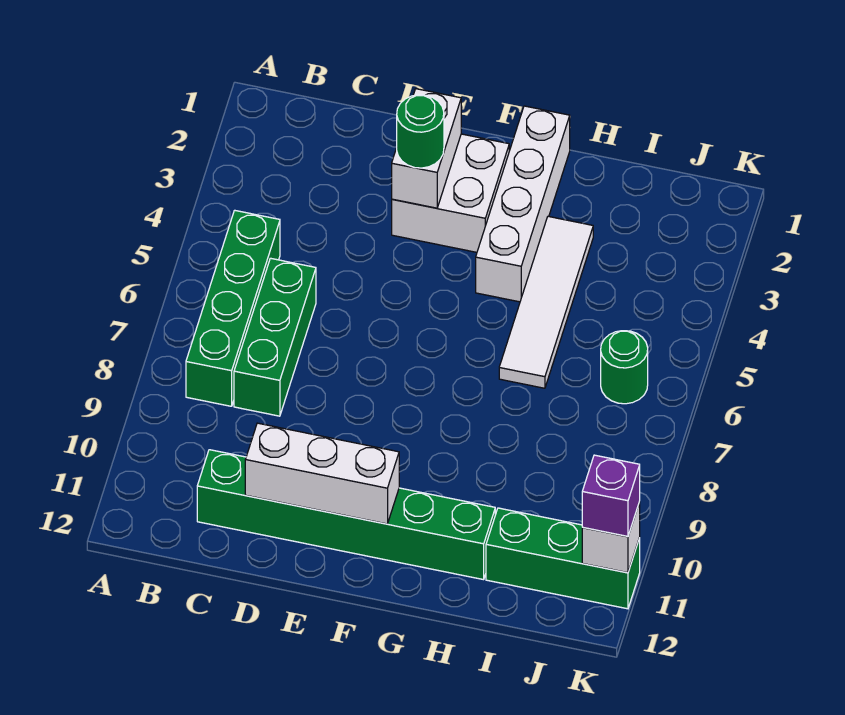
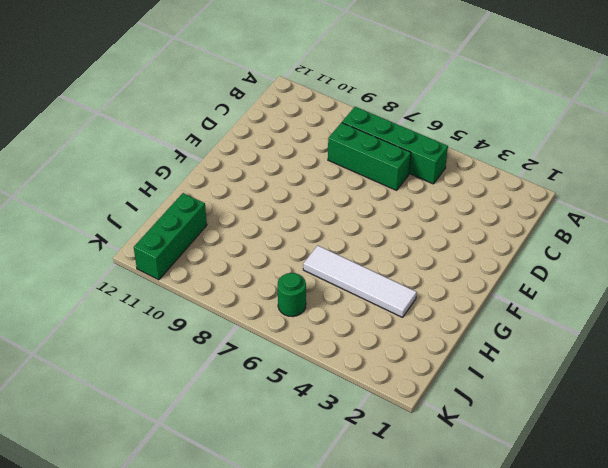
none -> green 1x6 brick [197,450,495,580]
none -> white 2x2 brick [392,134,509,252]
none -> white 1x4 brick [476,106,570,302]

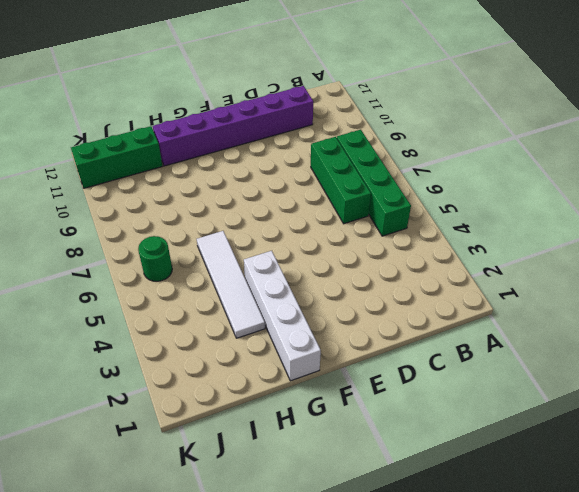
purple 1x6 brick [153,86,313,166] -> green 1x6 brick [197,450,495,580]
none -> white 2x2 brick [392,134,509,252]
none -> white 1x3 brick [245,423,399,524]
none -> white 1x2 brick [392,89,461,208]

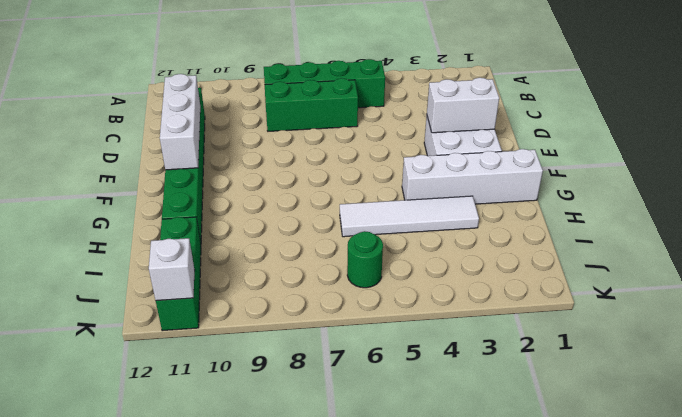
none -> green 1x1 round brick [397,95,444,168]
none -> purple 1x1 brick [582,455,640,537]

